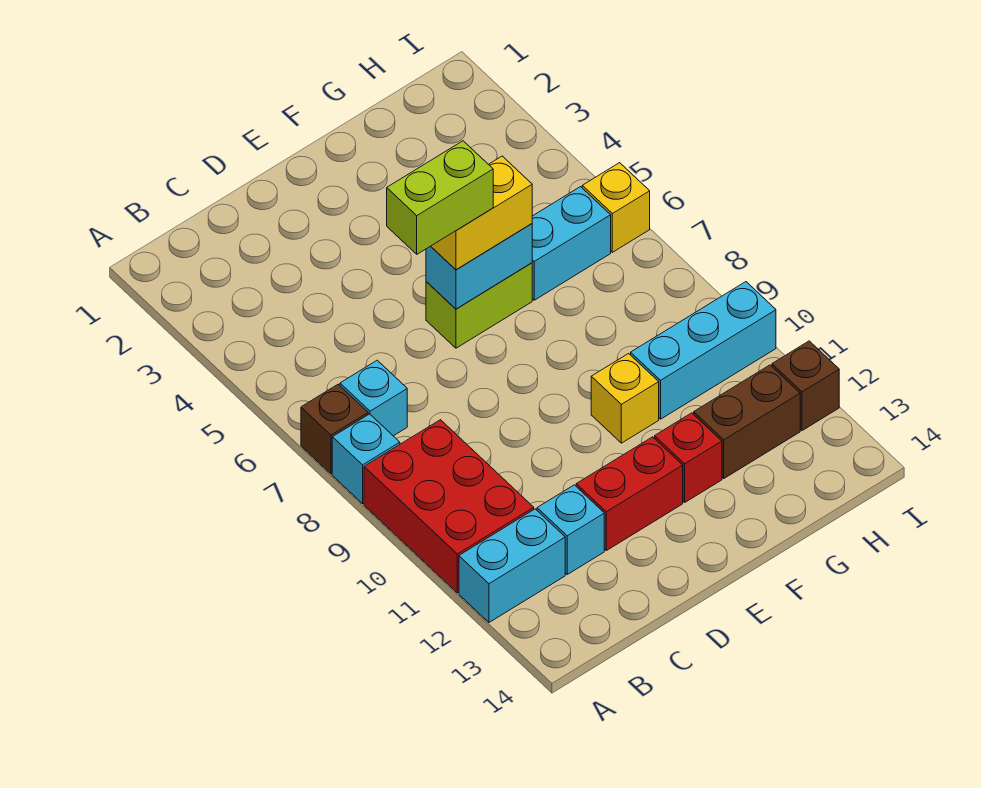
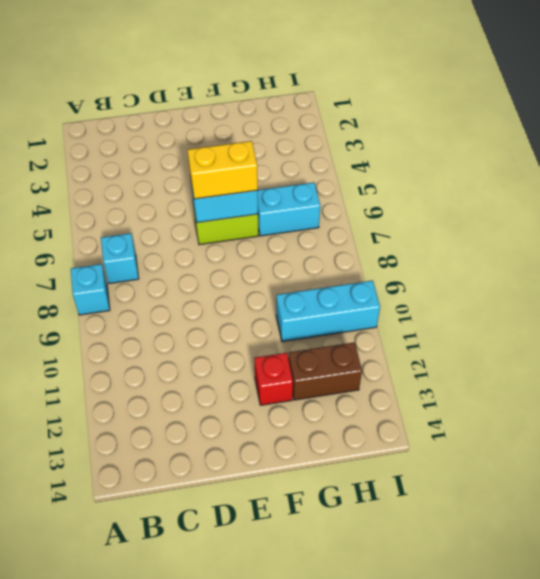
none -> brown 1x1 brick [301,384,368,474]
none -> red 2x3 brick [364,420,534,593]
none -> cyan 1x2 brick [459,509,565,622]

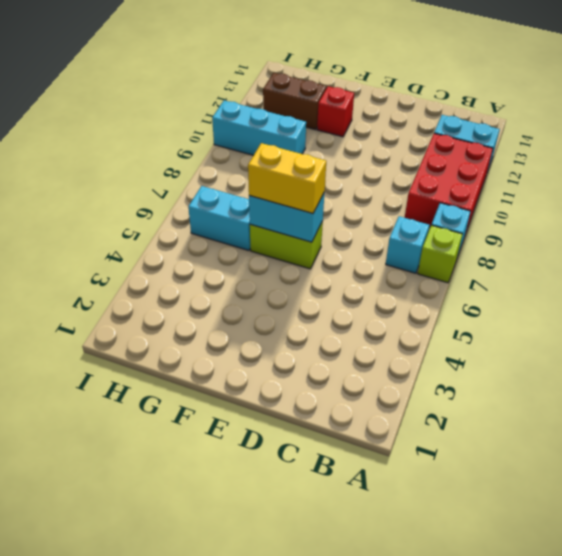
lime 1x1 brick [418,225,463,283] -> brown 1x1 brick [301,384,368,474]
none -> cyan 1x1 brick [537,485,604,574]
none -> red 1x2 brick [576,437,683,551]
none -> yellow 1x1 brick [591,354,659,443]

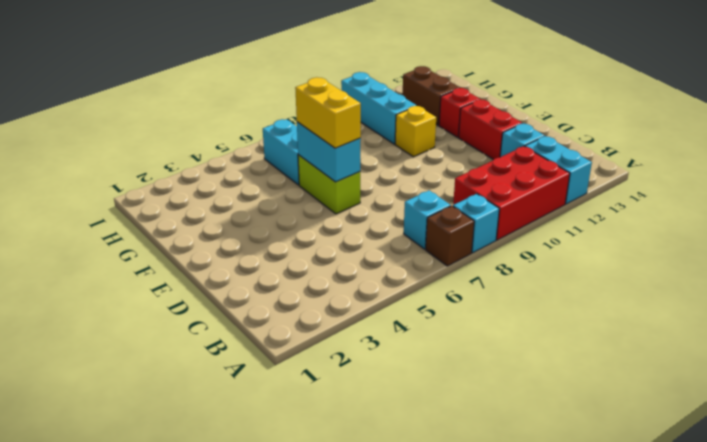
none -> yellow 1x1 brick [582,163,650,252]
none -> brown 1x1 brick [772,341,839,431]
none -> lime 1x2 brick [387,141,493,254]

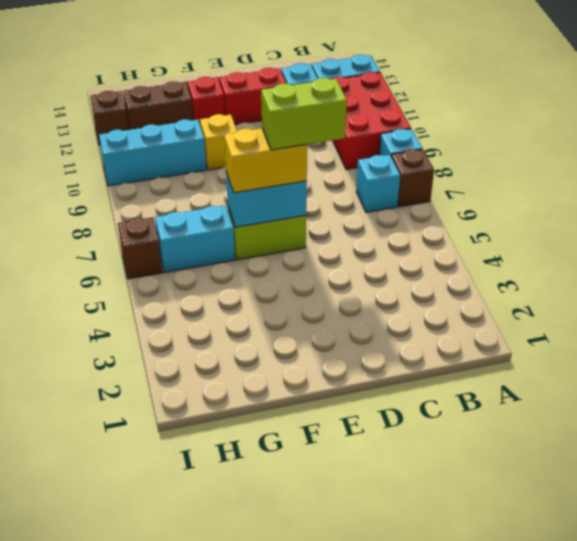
brown 1x1 brick [118,217,163,279] -> yellow 1x1 brick [582,163,650,252]

